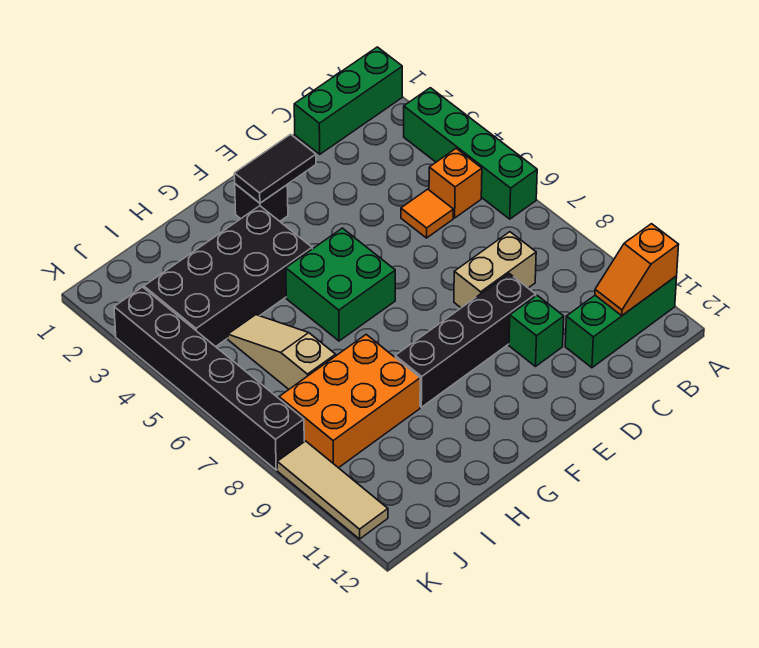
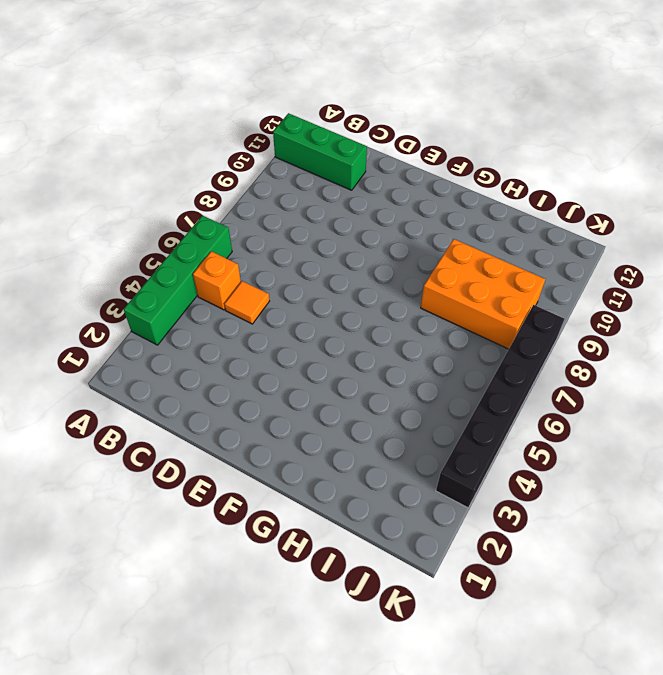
none -> green 1x3 brick [294,47,402,154]
none -> tan 1x2 brick [454,232,536,308]
none -> black 1x4 brick [395,274,536,407]

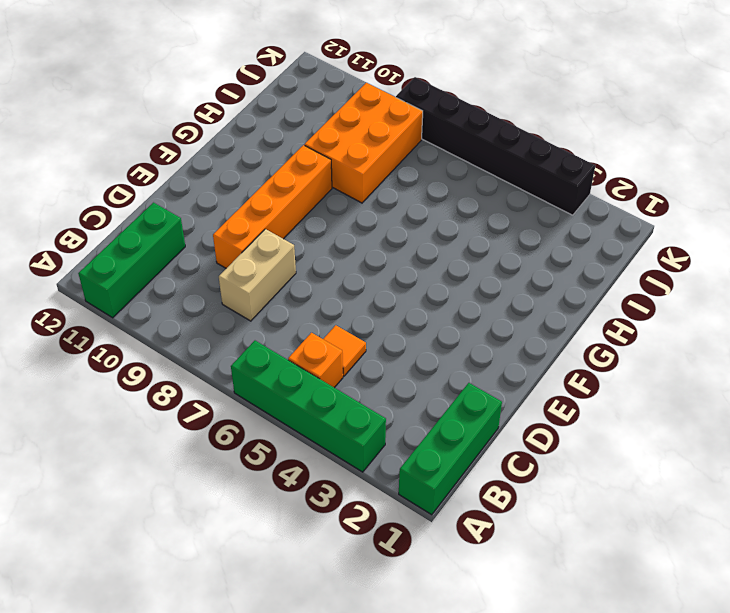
orange 1x4 brick [213,145,332,268] -> black 1x4 brick [395,274,536,407]
none -> green 1x1 brick [509,295,564,366]
none -> black 1x1 brick [235,184,288,221]
none -> green 2x2 brick [286,228,395,341]

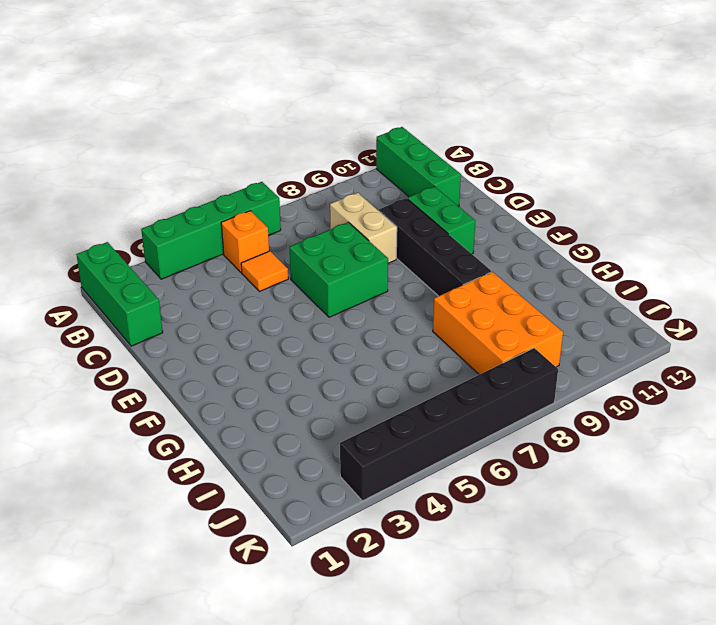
green 2x2 brick [290,222,388,317] -> green 2x2 brick moved to [286,228,395,341]
green 1x2 brick [408,186,475,254] -> green 1x1 brick [509,295,564,366]
none -> black 1x1 brick [235,184,288,221]
none -> black 2x4 brick [144,206,312,347]
none -> tan 1x3 slope [228,315,336,389]

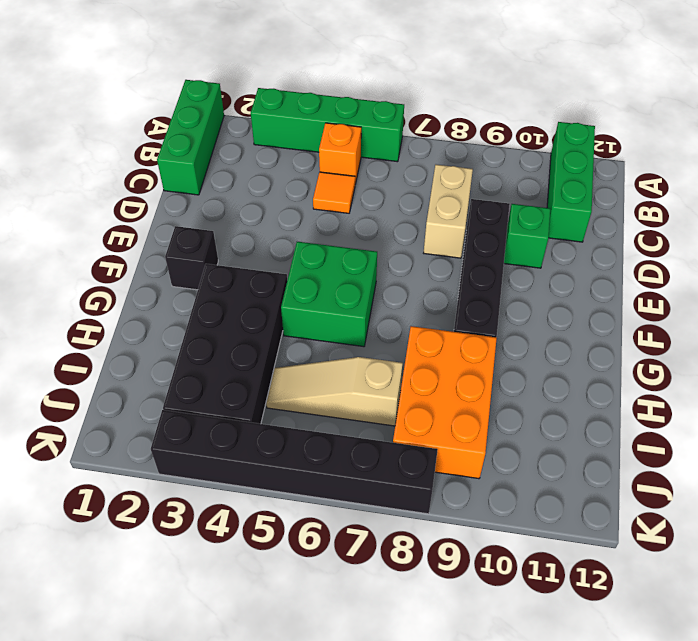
none -> tan 1x3 tile [277,441,388,539]
none -> orange 1x2 slope [595,224,679,315]
none -> black 1x2 tile [234,134,316,203]

